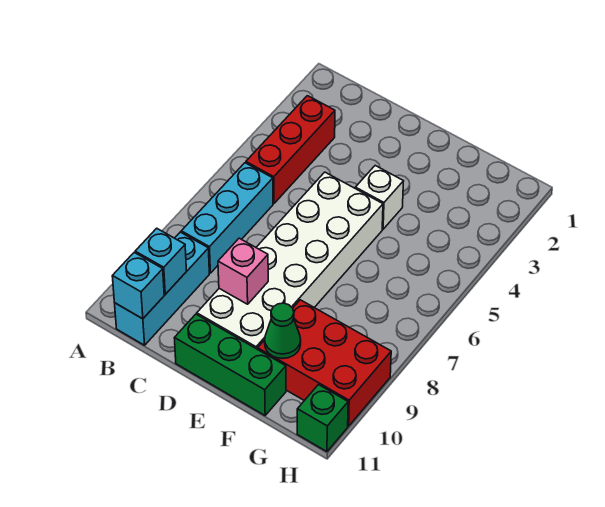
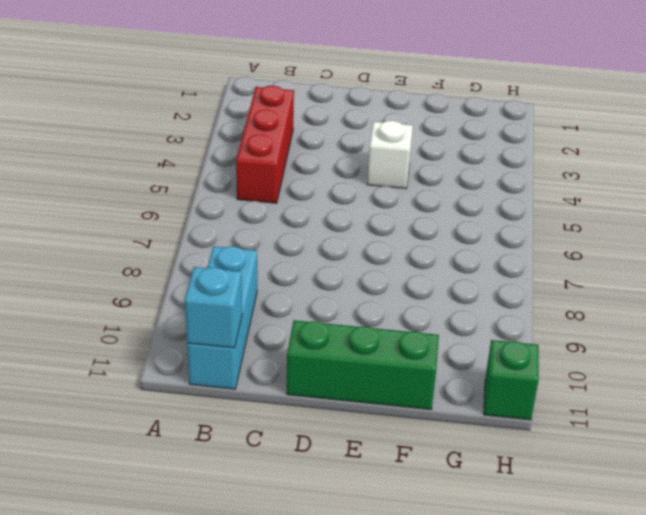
none -> cyan 1x3 brick [181,163,273,273]
none -> white 2x6 brick [197,172,383,349]
none -> red 2x3 brick [258,300,391,426]

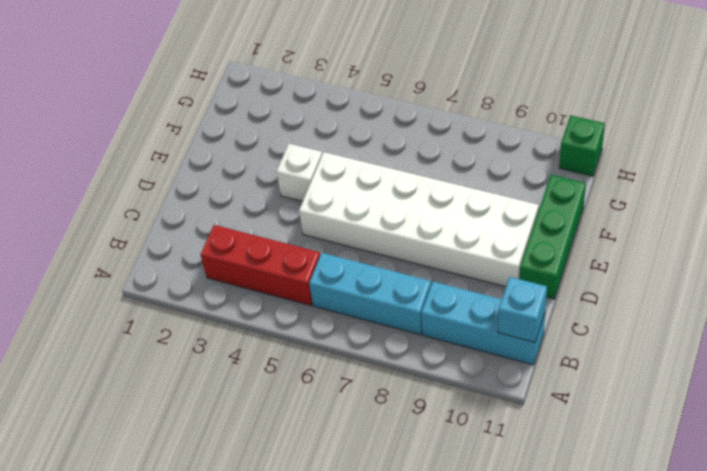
none -> red 2x3 brick [258,300,391,426]
none -> cyan 1x1 brick [135,228,186,294]
none -> pink 1x1 brick [218,238,268,304]

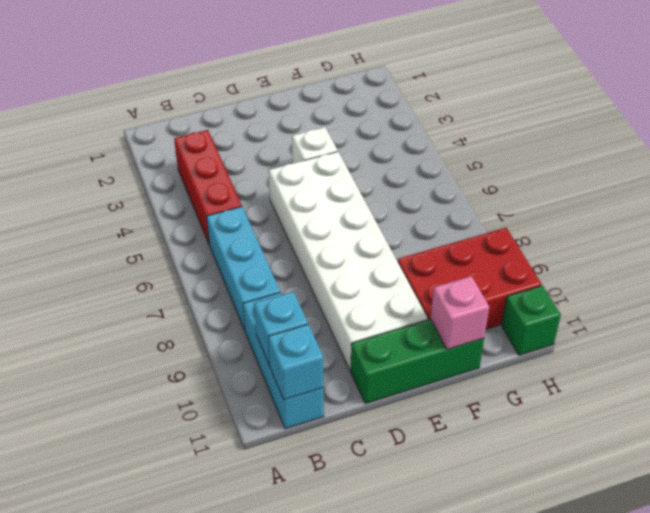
pink 1x1 brick [431,276,489,349] -> pink 1x1 brick moved to [218,238,268,304]
none -> green 1x1 cone [265,303,301,359]

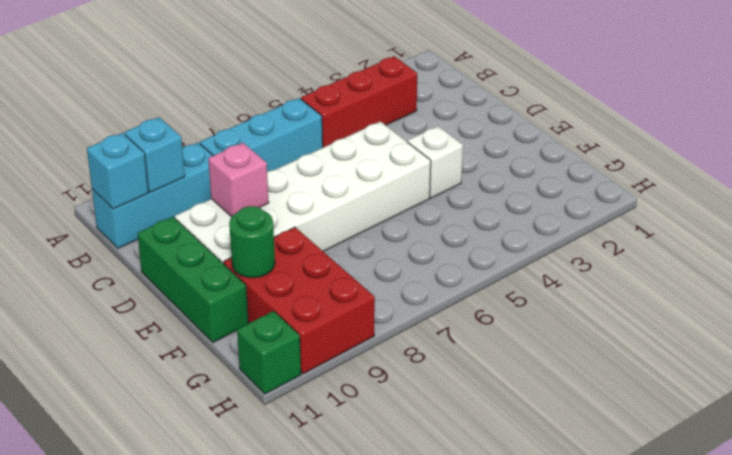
green 1x1 round brick [229,206,275,278] -> green 1x1 cone [265,303,301,359]

